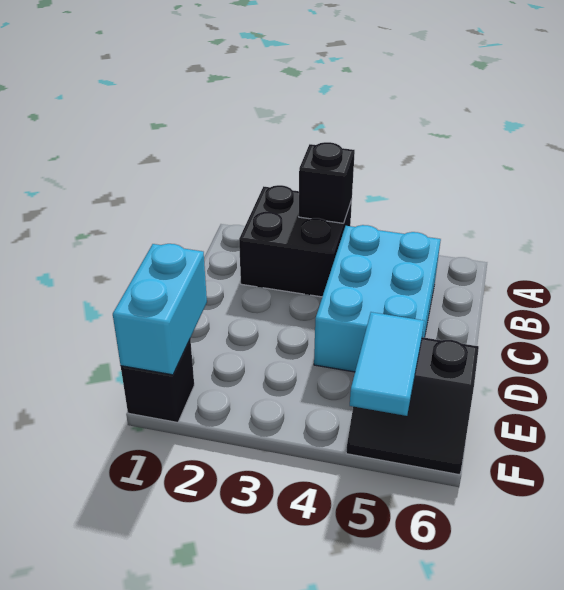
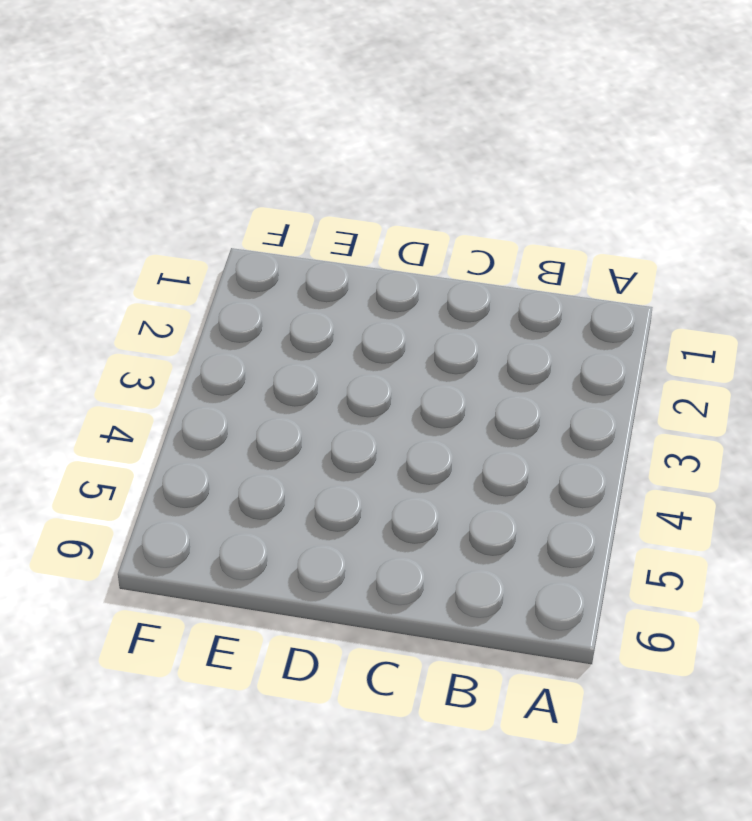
none -> black 2x2 brick [239,185,352,297]
none -> cyan 2x3 brick [314,225,441,372]

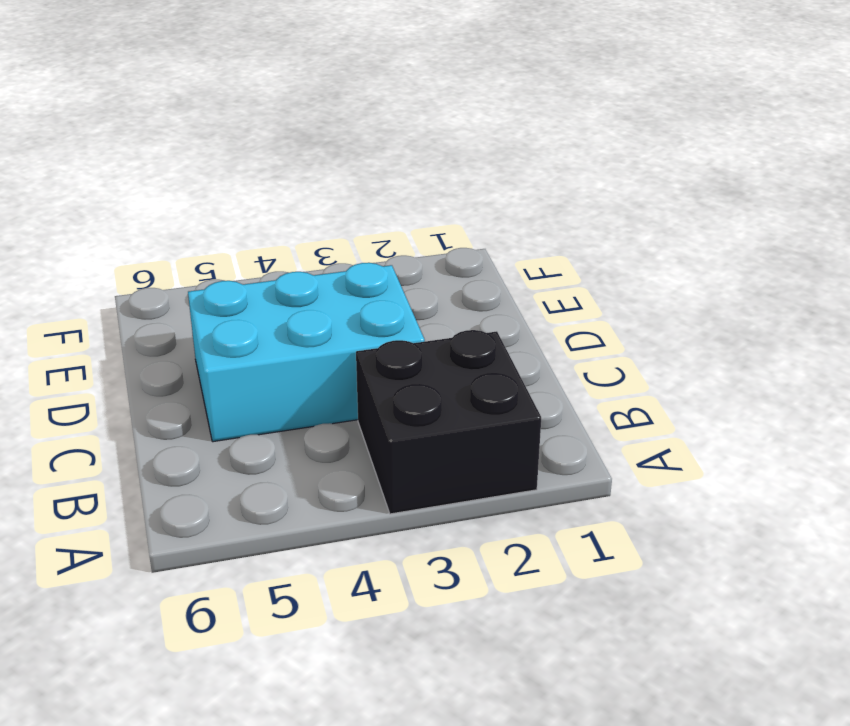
cyan 2x3 brick [188,263,425,442] -> cyan 2x3 brick turned to [314,225,441,372]
none -> black 2x2 slope [346,337,479,475]
none -> black 1x1 brick [121,339,194,422]

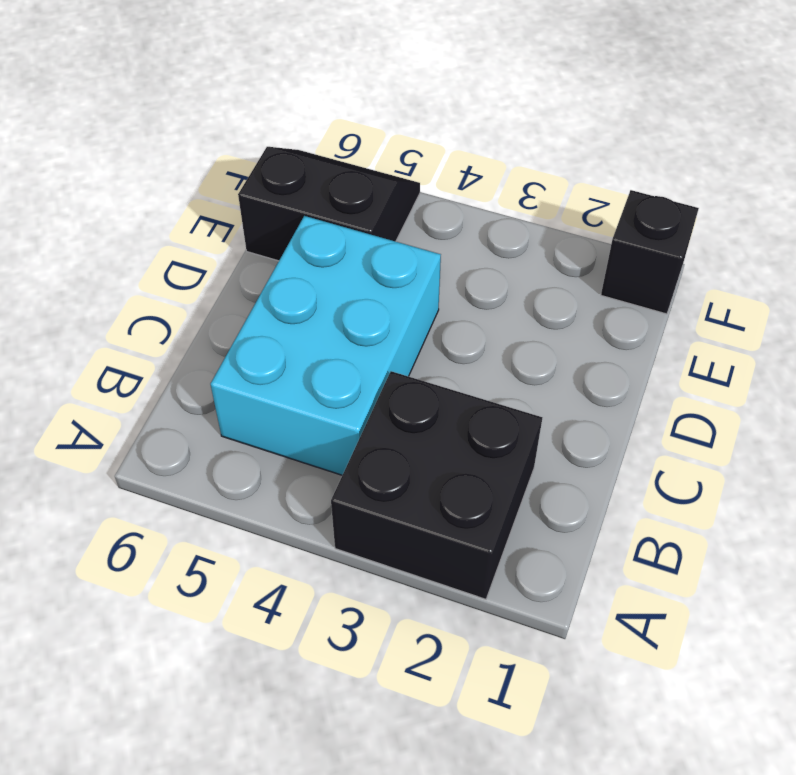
none -> black 1x1 brick [299,142,355,223]
none -> cyan 1x2 brick [113,244,207,375]

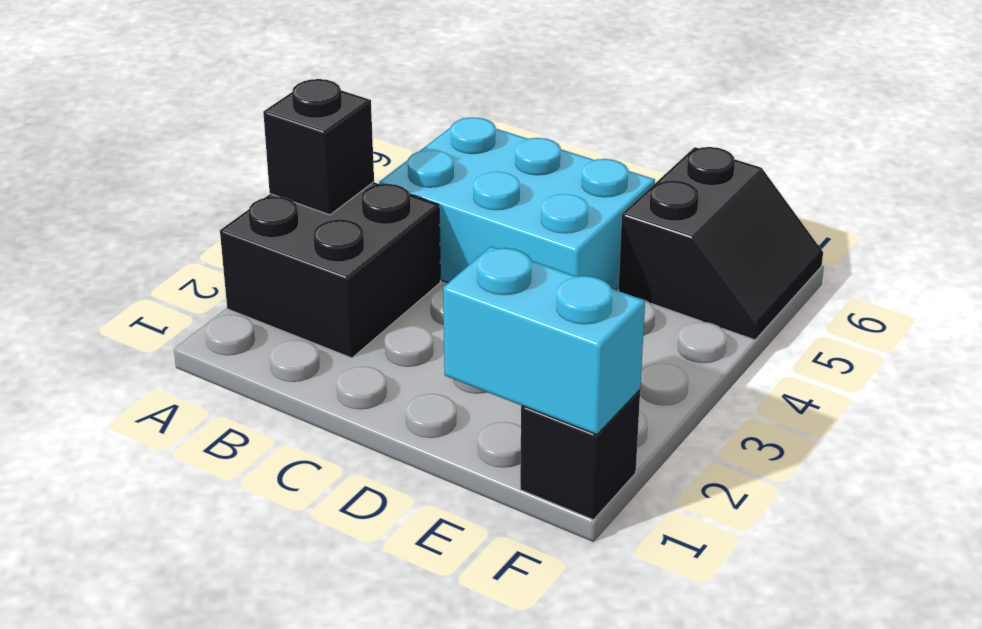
none -> cyan 1x2 tile [350,312,424,416]

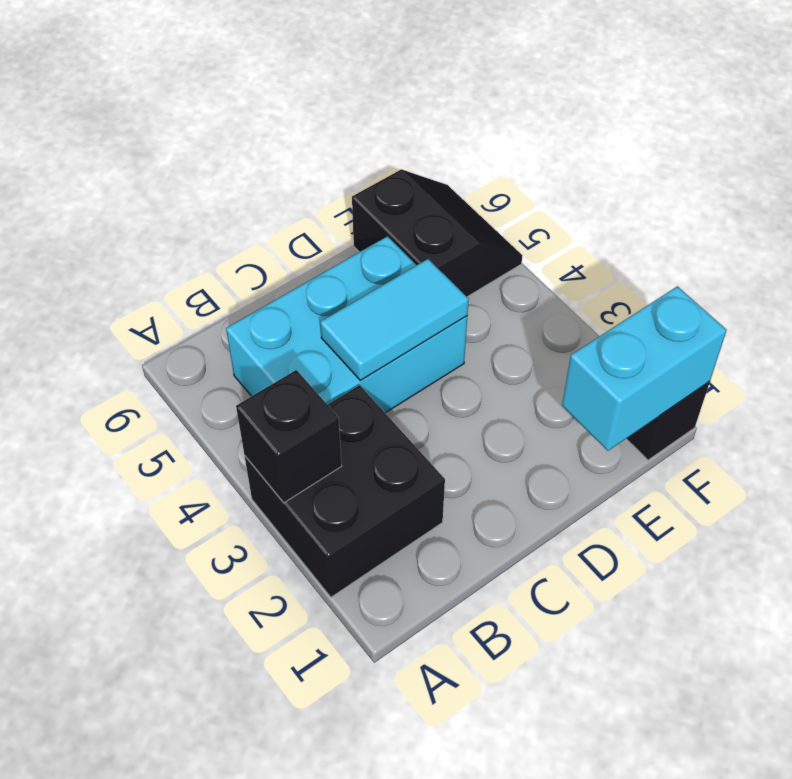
cyan 1x2 tile [320,259,469,380] -> cyan 1x2 tile moved to [350,312,424,416]

